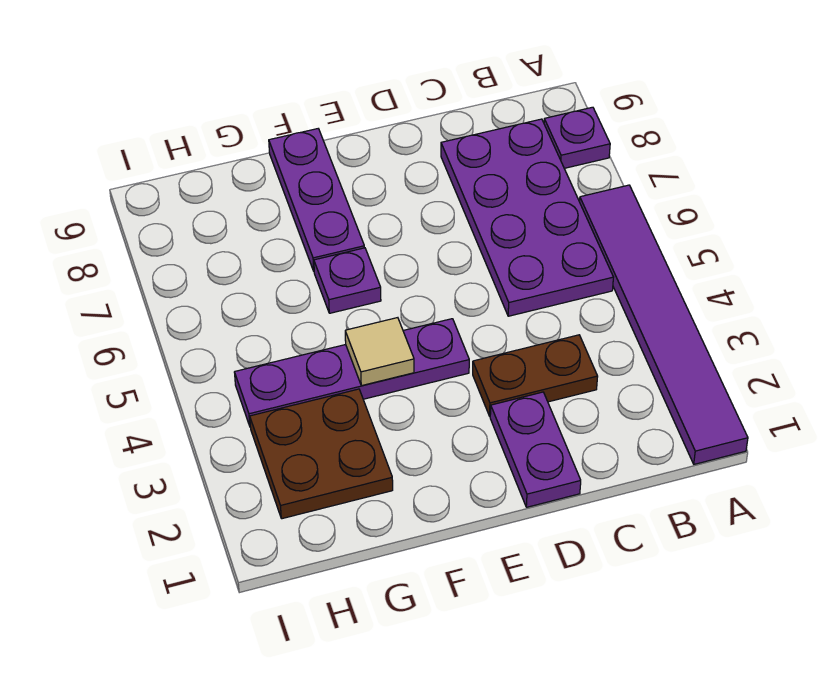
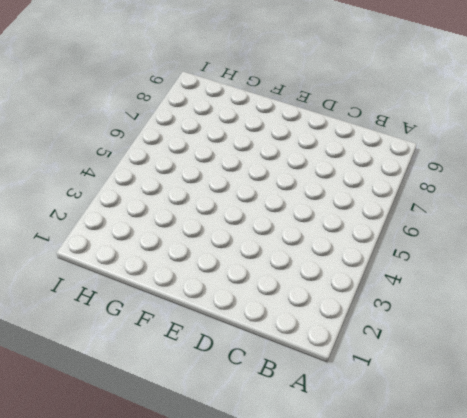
none -> purple 1x6 tile [580,185,748,464]
none -> purple 1x1 plate [544,107,610,168]

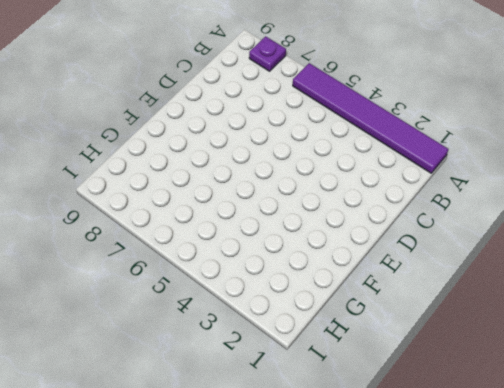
none -> purple 2x4 plate [441,119,613,316]
none -> brown 1x2 plate [473,335,598,416]

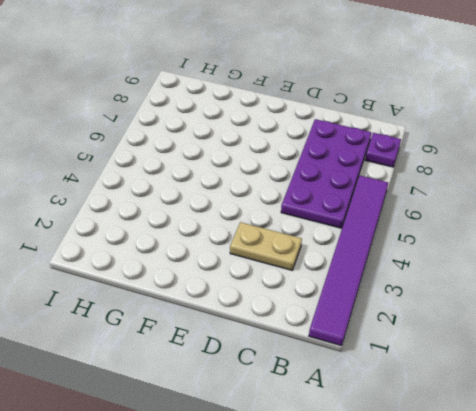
tan 1x2 plate [230,222,302,270] -> brown 1x2 plate [473,335,598,416]
none -> purple 1x2 plate [490,392,581,507]
none -> purple 1x4 plate [234,319,469,426]

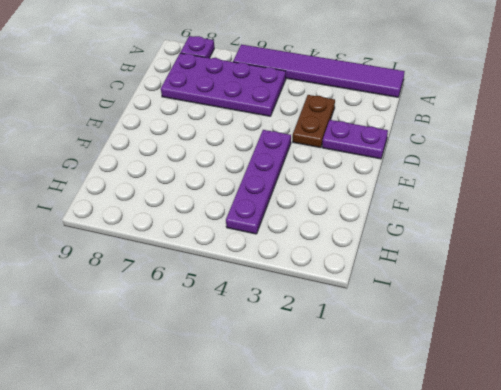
none -> purple 1x1 plate [314,248,381,313]
none -> purple 1x3 plate [269,129,364,271]

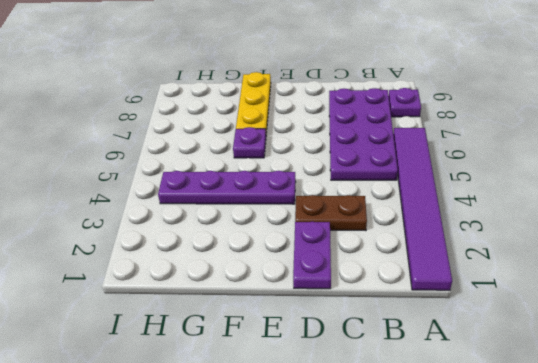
yellow 1x3 plate [236,72,271,133] -> purple 1x3 plate [269,129,364,271]
none -> brown 2x2 plate [250,389,393,519]
none -> tan 1x1 tile [345,318,414,386]

